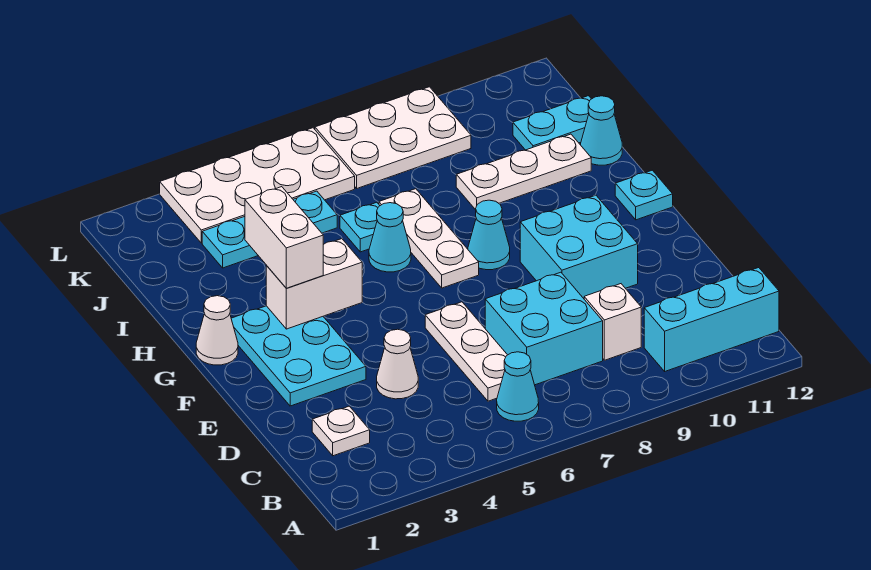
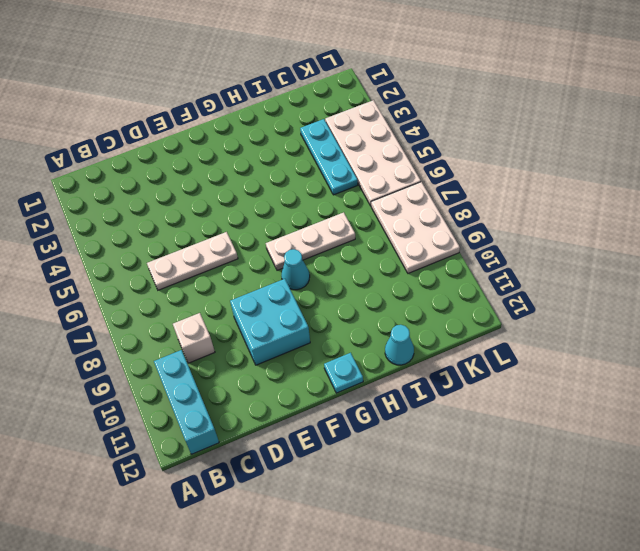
none -> cyan 1x1 cone [497,352,539,421]
none -> white 1x1 plate [312,406,370,456]
none -> cyan 2x2 brick [485,272,603,385]

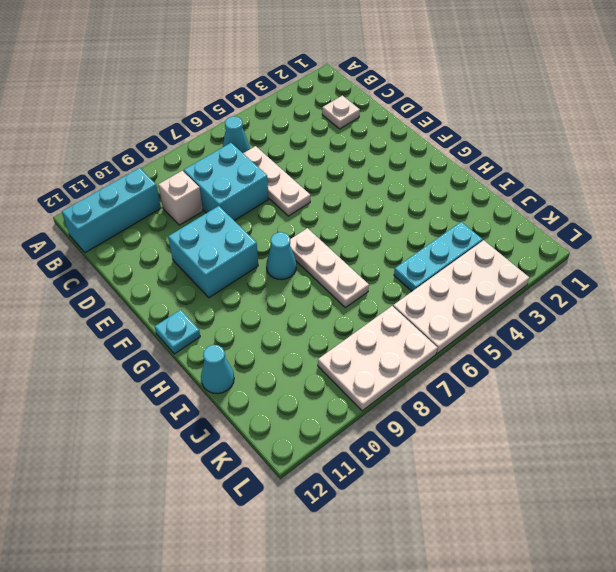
none -> white 1x1 cone [377,329,418,399]
none -> cyan 2x3 plate [231,306,366,406]
none -> white 1x1 cone [196,296,238,365]

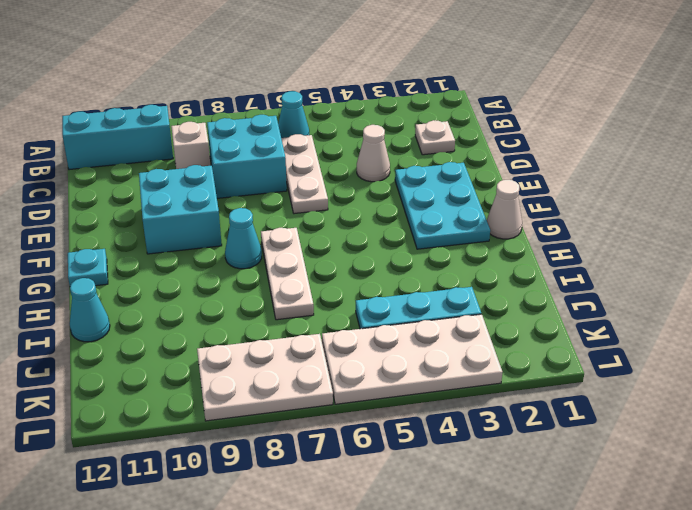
none -> cyan 1x1 cone [369,203,411,272]
none -> cyan 1x1 plate [340,202,380,252]
none -> white 1x3 plate [456,134,591,210]

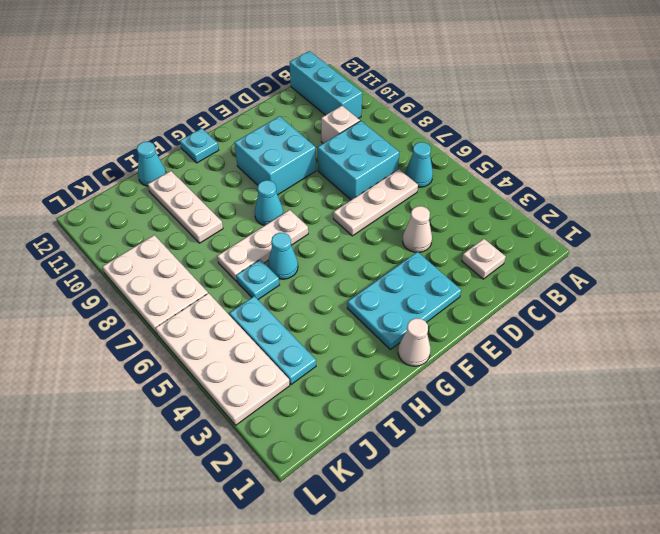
none -> cyan 1x2 plate [513,96,591,150]
none -> white 1x2 brick [266,239,362,329]
none -> white 1x2 brick [245,187,323,288]

